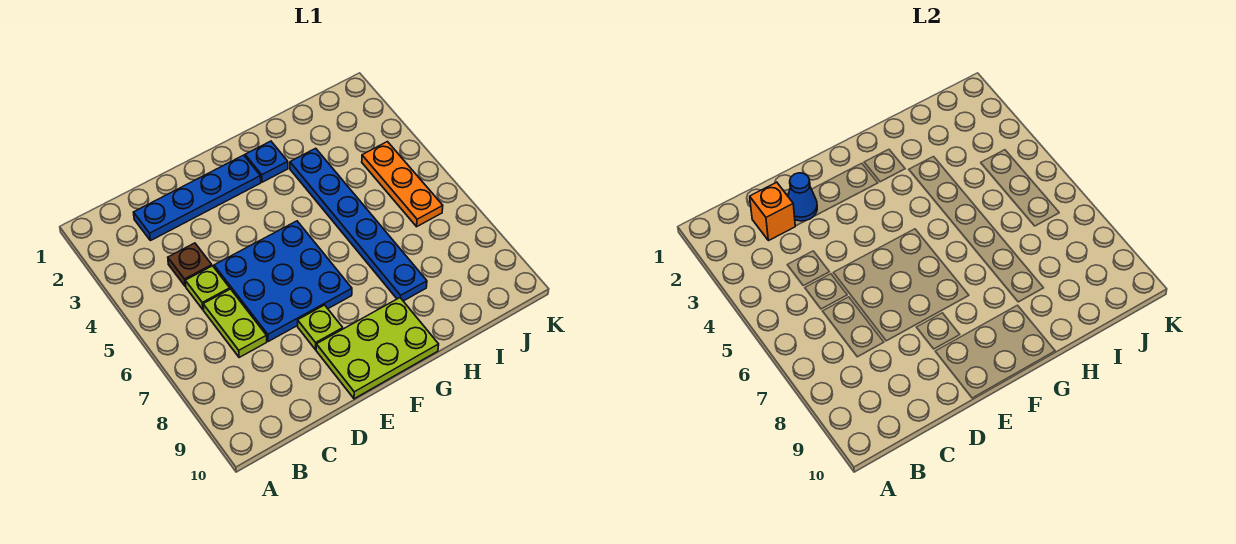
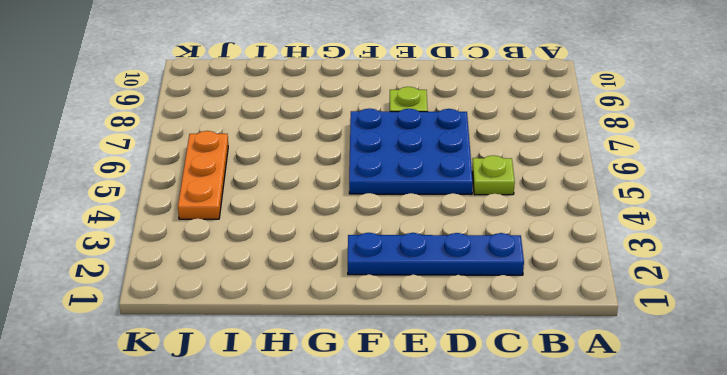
none -> brown 1x1 plate [168,243,212,286]
none -> lime 1x2 plate [203,289,267,358]
none -> lime 2x3 plate [316,298,439,399]

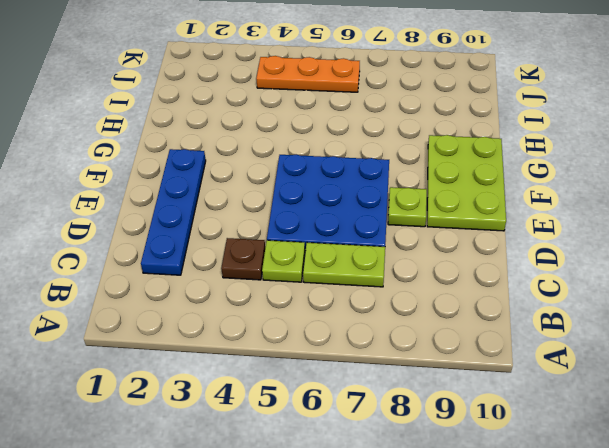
none -> blue 1x1 plate [245,141,288,182]
none -> blue 1x6 plate [290,148,427,301]
none -> orange 1x1 brick [750,182,795,241]

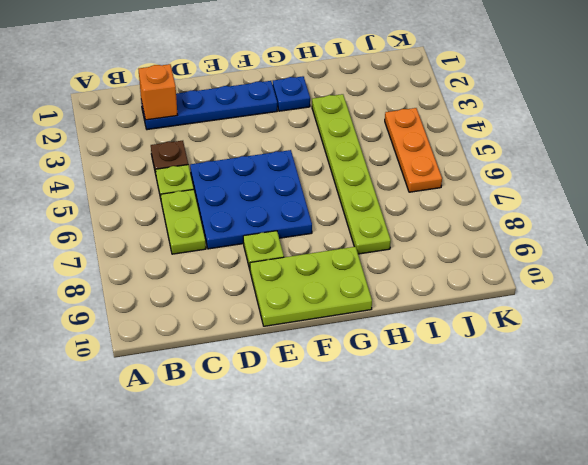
lime 1x6 plate [312,94,391,254] -> blue 1x6 plate [290,148,427,301]
none -> blue 1x1 cone [788,173,817,221]

